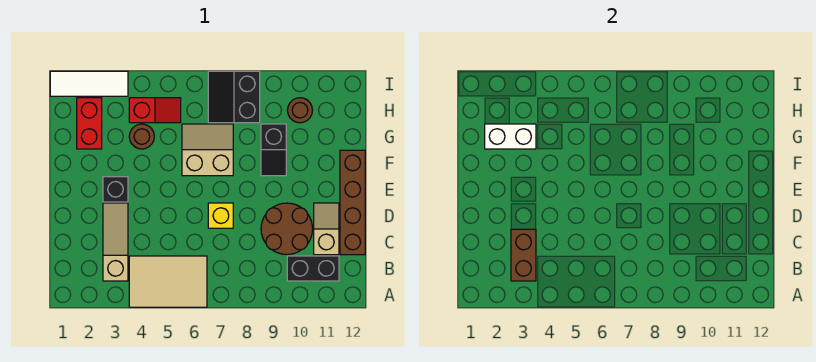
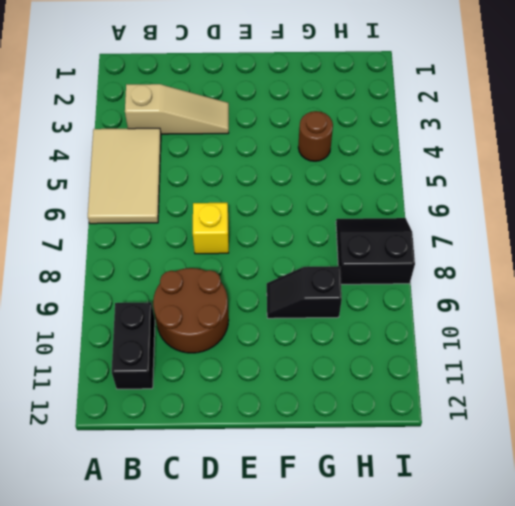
none -> tan 1x2 slope [314,203,339,255]
none -> brown 1x4 brick [340,150,365,255]
none -> black 1x1 brick [103,177,128,202]

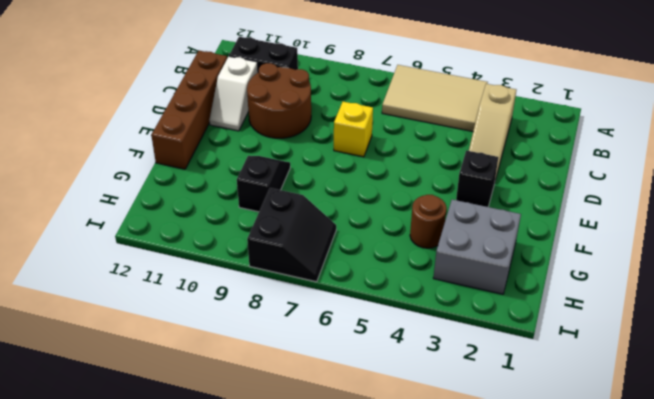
white 1x2 slope [209,56,258,131] -> tan 1x2 slope [314,203,339,255]
grey 2x2 brick [433,200,521,294] -> red 1x2 brick [77,98,102,149]
none -> tan 2x2 slope [182,124,233,176]
none -> red 1x2 slope [129,98,181,123]
none -> brown 1x1 round brick [287,98,313,123]

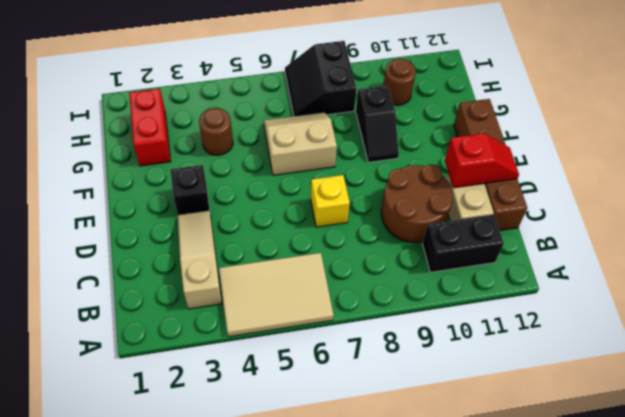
red 1x2 slope [445,133,519,188] -> red 1x2 slope moved to [129,98,181,123]
none -> white 1x3 tile [50,71,128,96]
none -> brown 1x2 brick [511,229,536,281]
none -> white 1x2 brick [485,124,536,149]

